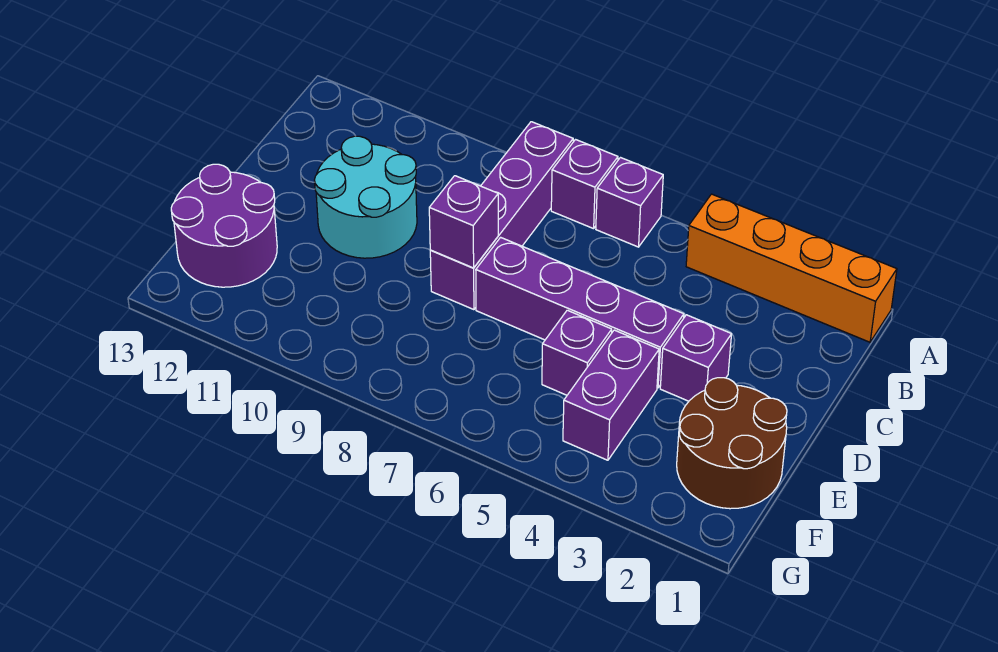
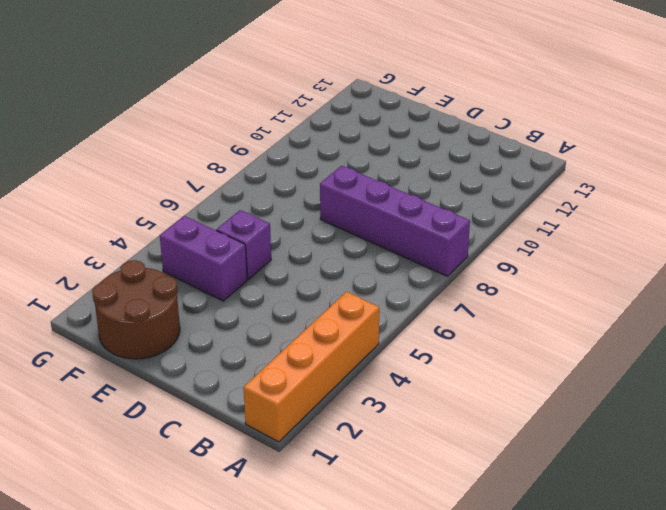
none -> purple 1x1 brick [596,158,663,247]
none -> purple 1x1 brick [551,140,618,229]
none -> cyan 2x2 round brick [315,136,417,258]

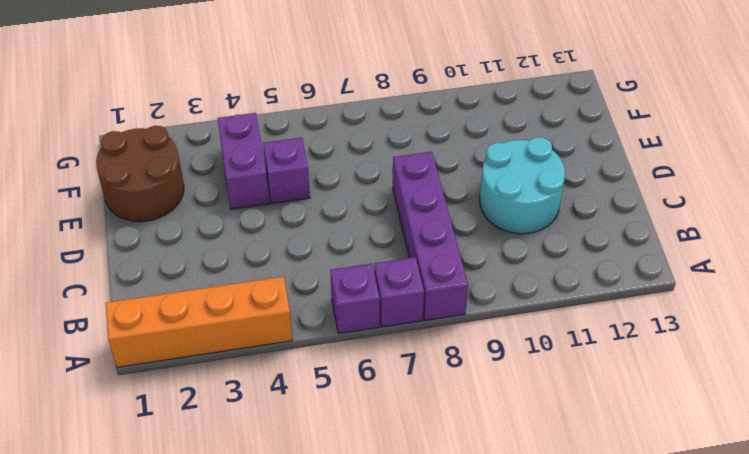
none -> purple 1x1 brick [660,315,732,401]
none -> purple 1x4 brick [476,237,684,388]
none -> purple 2x2 round brick [171,164,277,287]

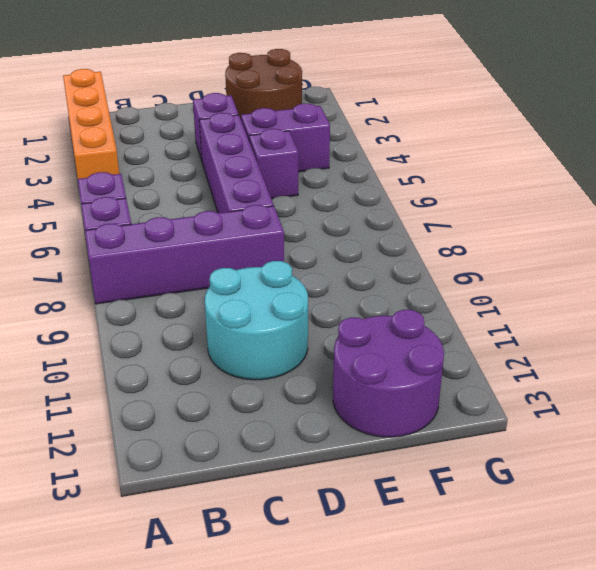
none -> purple 1x1 brick [429,176,498,268]

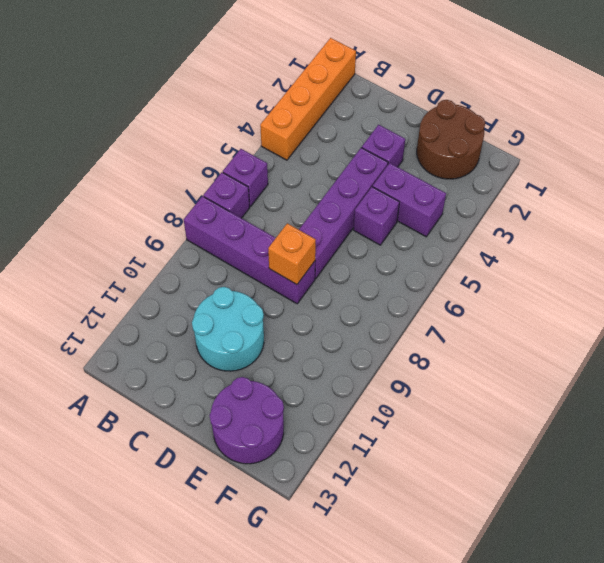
orange 1x1 brick [268,223,316,285] -> purple 1x1 brick [429,176,498,268]

